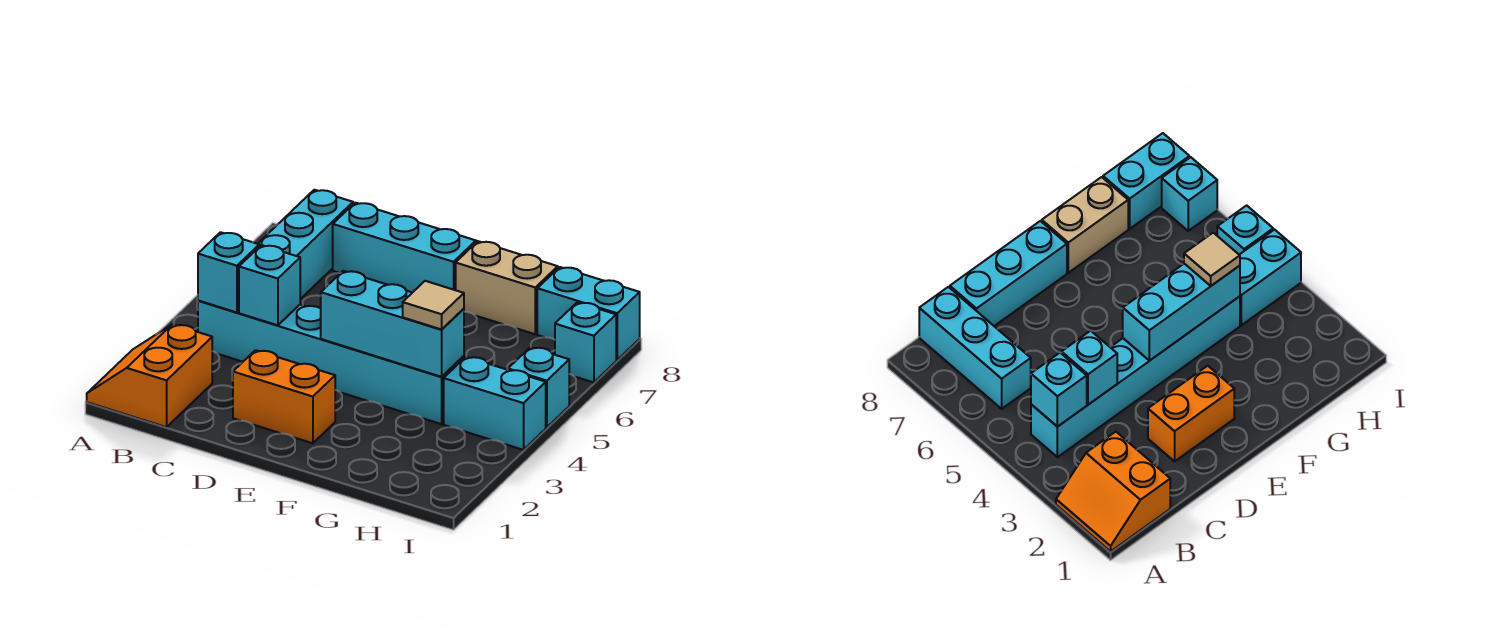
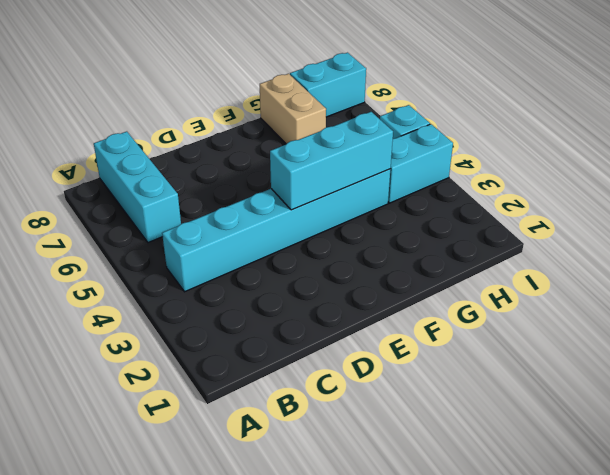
tan 1x2 brick [260,74,326,144] -> tan 1x2 brick turned to [456,241,558,334]
none -> orange 2x2 slope [87,324,212,427]
none -> cyan 1x3 brick [333,203,476,293]
none -> orange 1x2 brick [233,350,335,443]

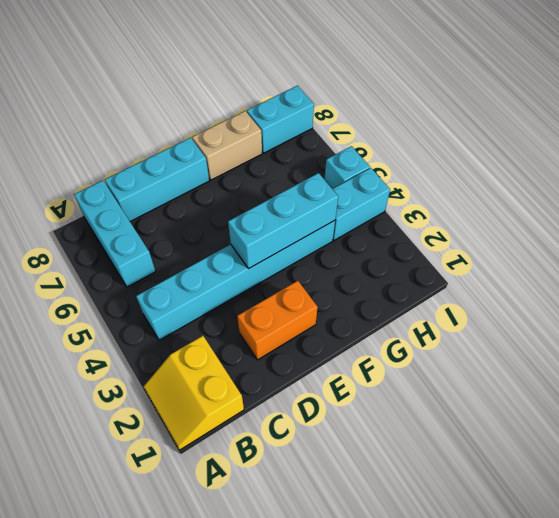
yellow 2x2 slope [143,336,244,450] -> orange 2x2 slope [87,324,212,427]
none -> cyan 1x1 brick [555,302,616,383]
none -> cyan 1x1 brick [198,232,259,312]
none -> cyan 1x1 brick [239,245,300,325]

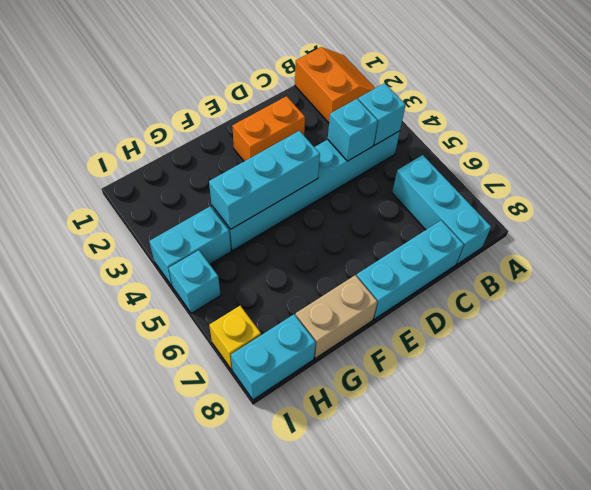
yellow 1x1 brick [209,306,261,370] -> cyan 1x1 brick [555,302,616,383]
none -> tan 1x1 tile [403,281,464,329]

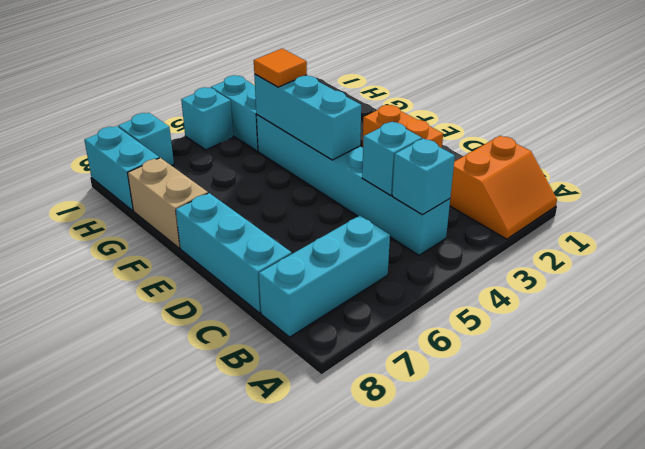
orange 1x1 tile [254,49,307,87] -> tan 1x1 tile [403,281,464,329]

